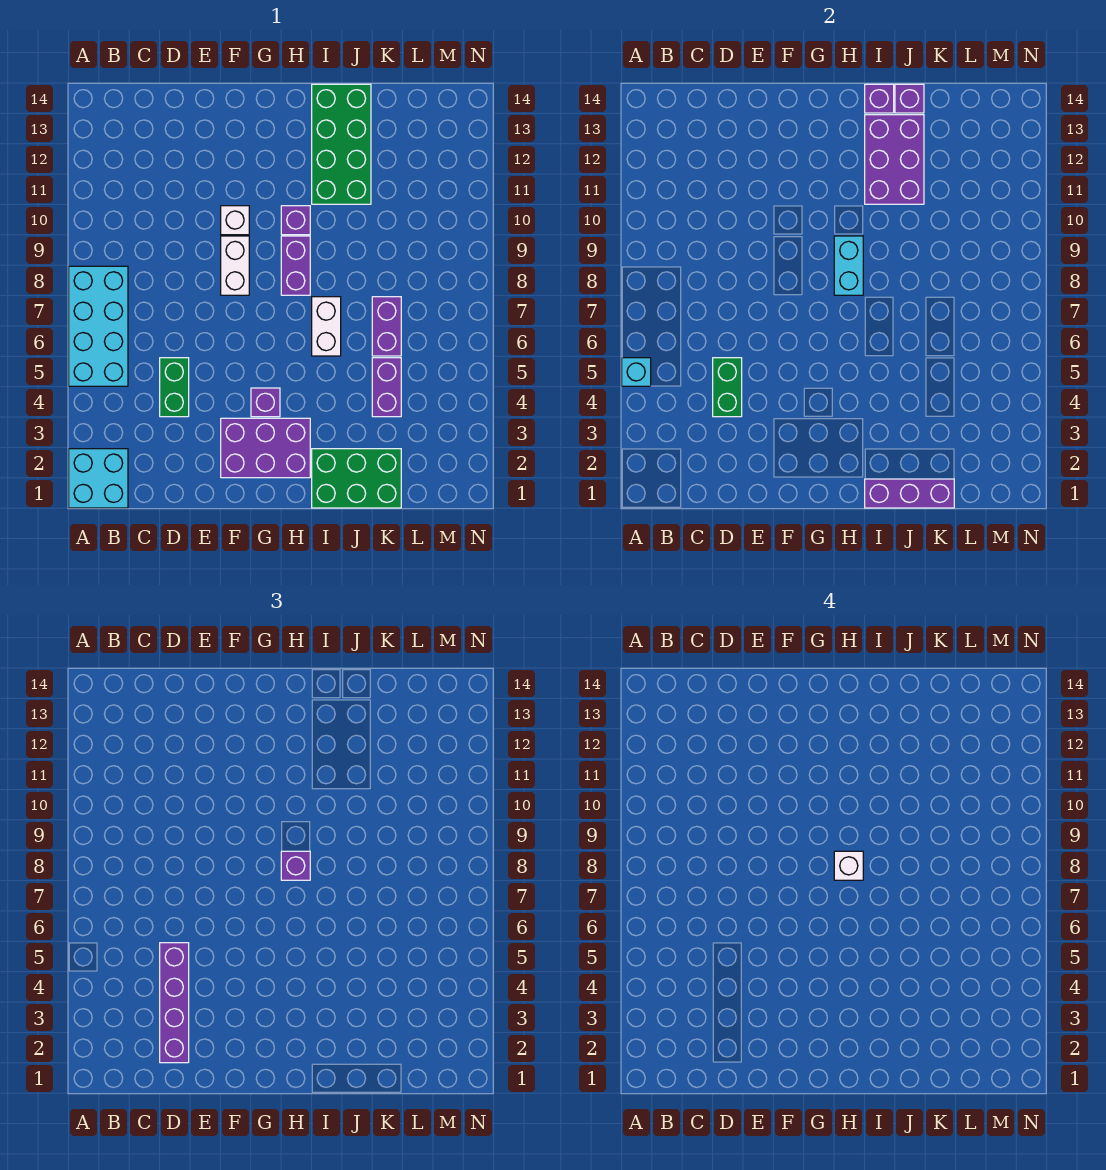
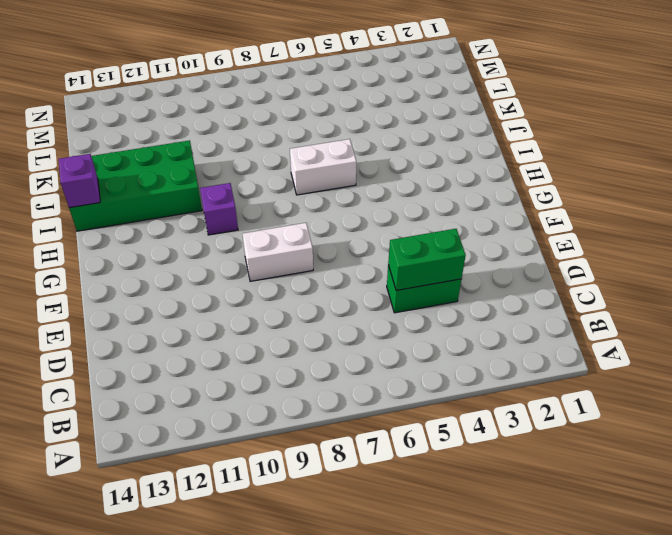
none -> cyan 2x2 brick [69,449,128,508]
none -> cyan 2x4 brick [69,266,128,386]
none -> purple 2x3 brick [221,418,310,478]

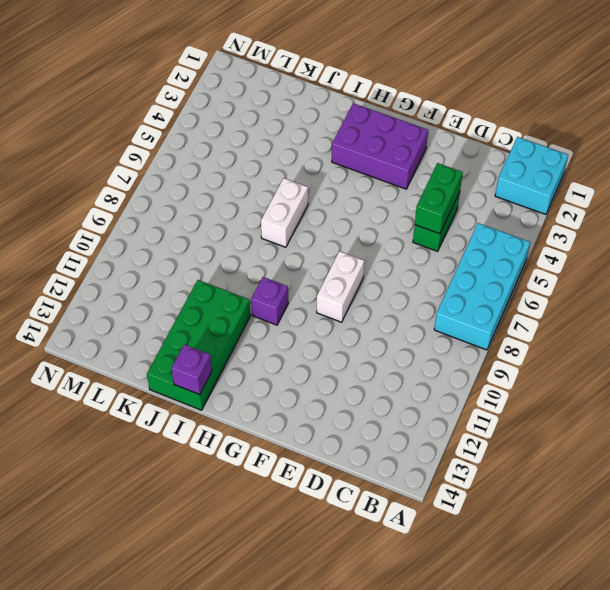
none -> white 1x1 brick [221,206,249,235]
none -> purple 1x1 brick [251,388,280,417]
none -> purple 1x2 brick [281,236,310,295]

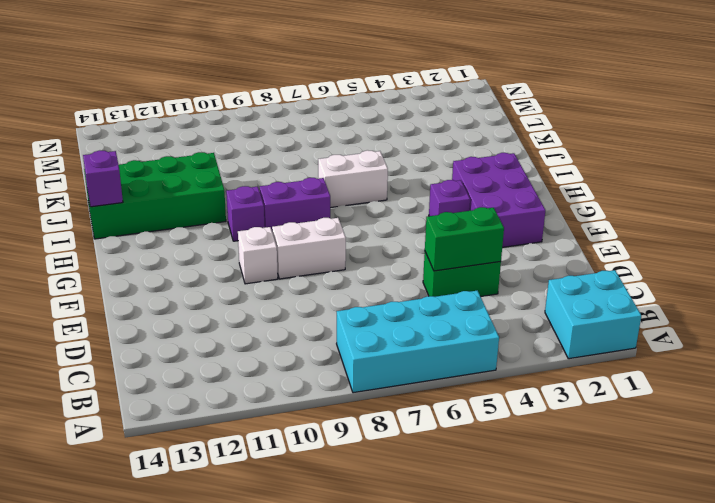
none -> green 2x3 brick [312,449,401,508]
none -> purple 1x2 brick [372,358,401,417]
none -> purple 1x2 brick [372,297,401,356]

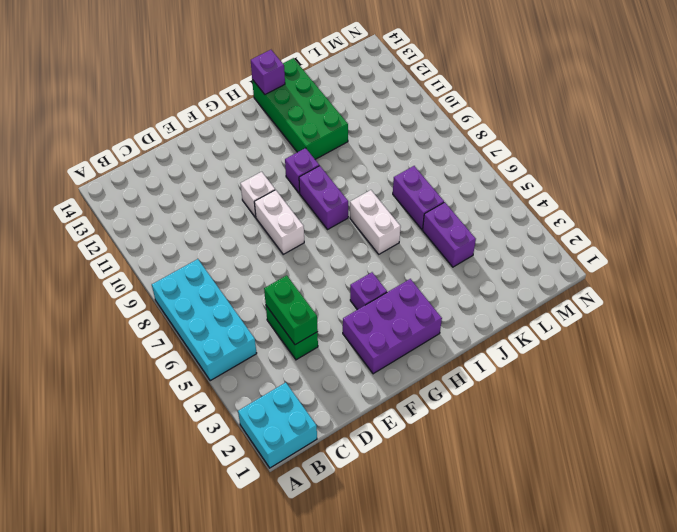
none -> green 2x3 brick [312,449,401,508]
none -> cyan 1x1 brick [622,358,651,386]
none -> cyan 1x2 brick [834,236,863,295]

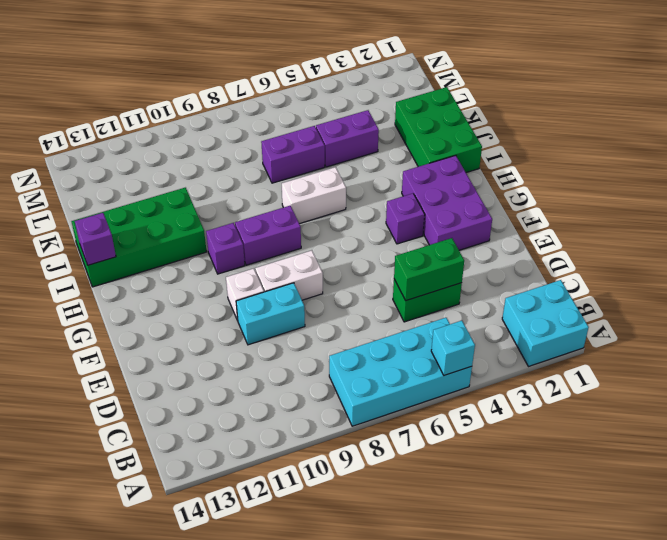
cyan 1x2 brick [236,283,305,345] -> cyan 1x2 brick moved to [834,236,863,295]
none -> purple 1x3 brick [865,479,954,508]
none -> purple 2x3 brick [865,115,924,204]
none -> purple 1x1 brick [895,84,924,113]

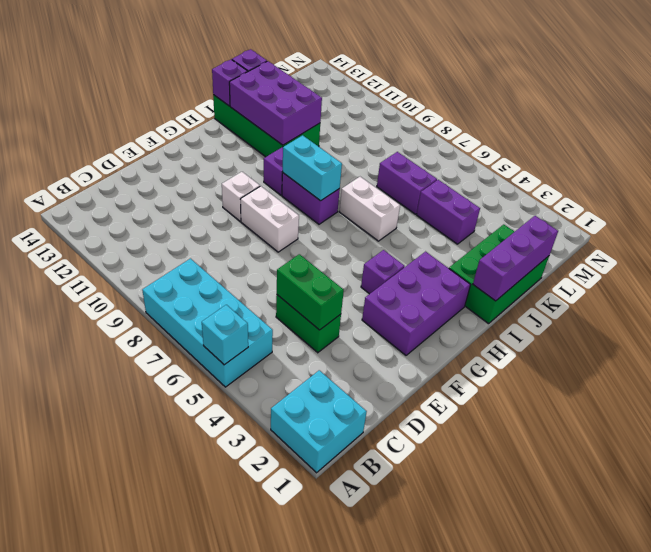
none -> purple 1x4 brick [160,943,189,1063]
none -> purple 1x1 brick [281,851,310,880]
none -> white 1x1 brick [834,851,863,880]

